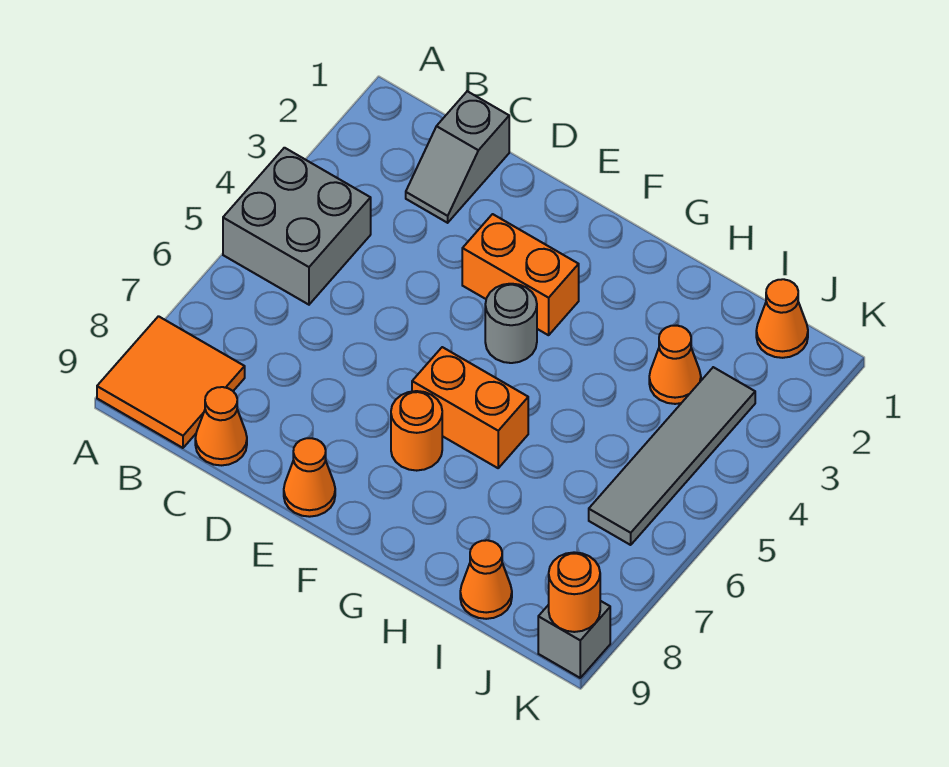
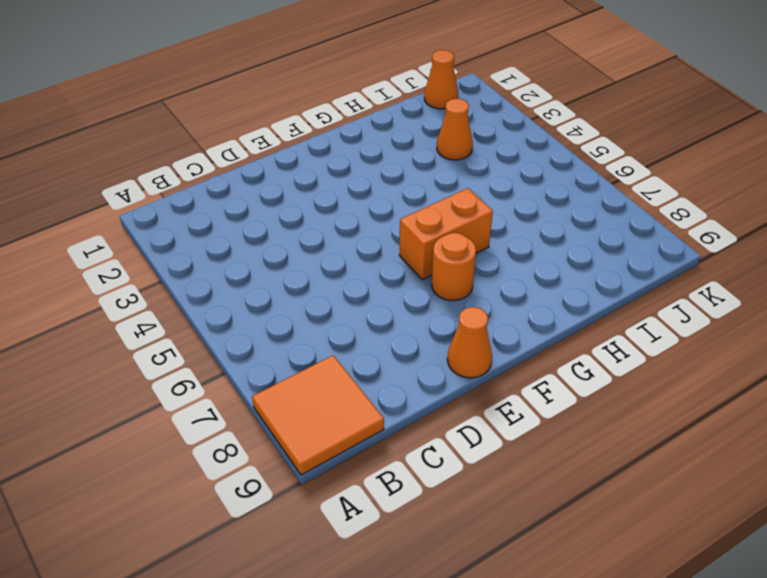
none -> grey 2x2 brick [223,148,371,305]
none -> grey 1x2 slope [406,91,509,223]
none -> orange 1x1 cone [195,387,247,465]

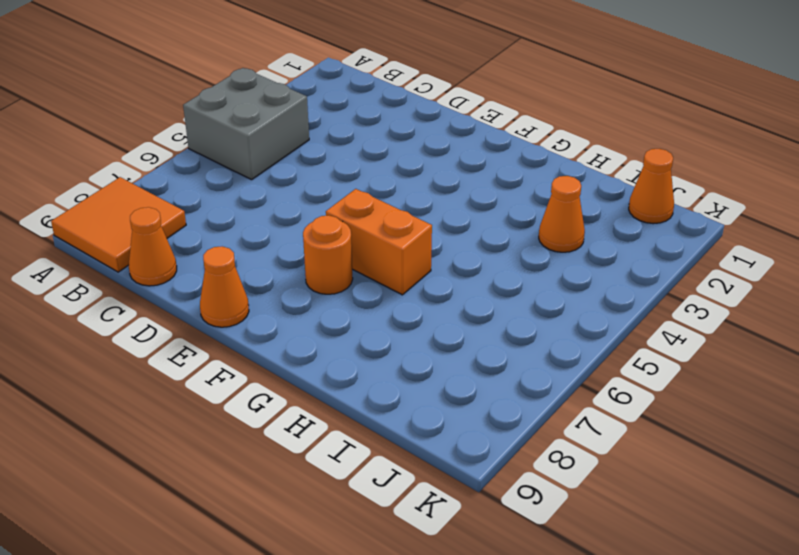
none -> grey 1x2 slope [406,91,509,223]
none -> orange 1x2 brick [462,214,579,335]
none -> grey 1x1 round brick [485,284,537,363]

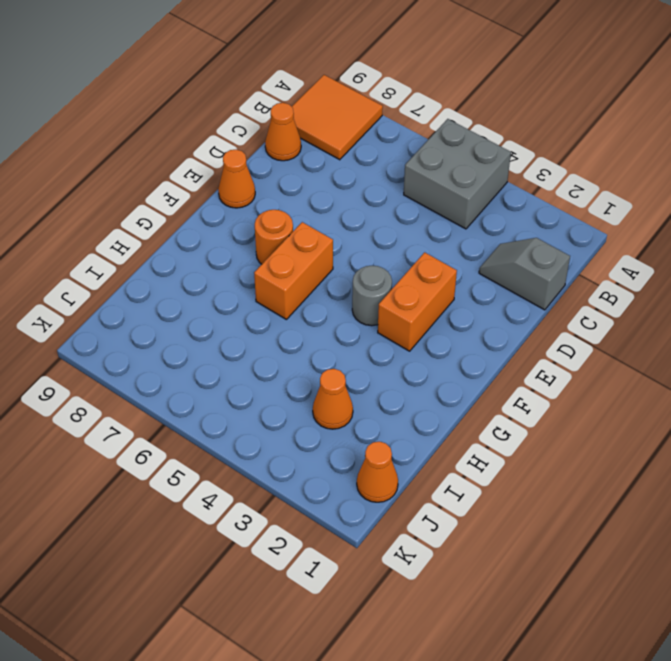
none -> orange 1x1 cone [460,540,512,619]
none -> grey 1x4 tile [589,367,755,545]
none -> grey 1x1 brick [538,601,610,678]

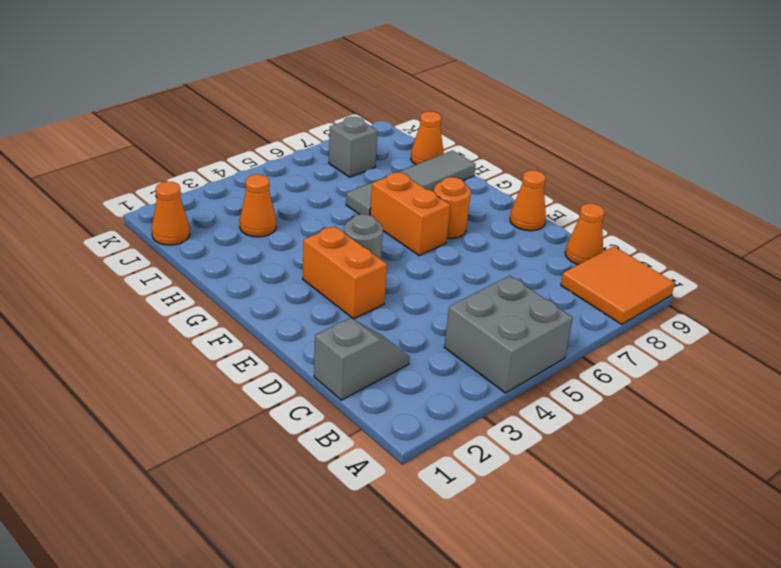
grey 1x4 tile [346,150,476,215] -> grey 1x4 tile moved to [589,367,755,545]
grey 1x1 brick [329,117,378,177] -> grey 1x1 brick moved to [538,601,610,678]
none -> orange 1x1 round brick [549,552,600,632]

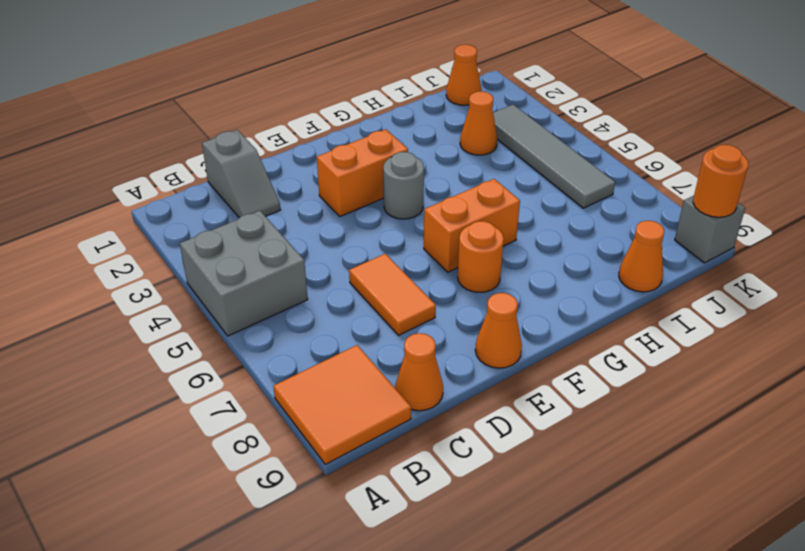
orange 1x2 tile [349,254,436,335] -> none

